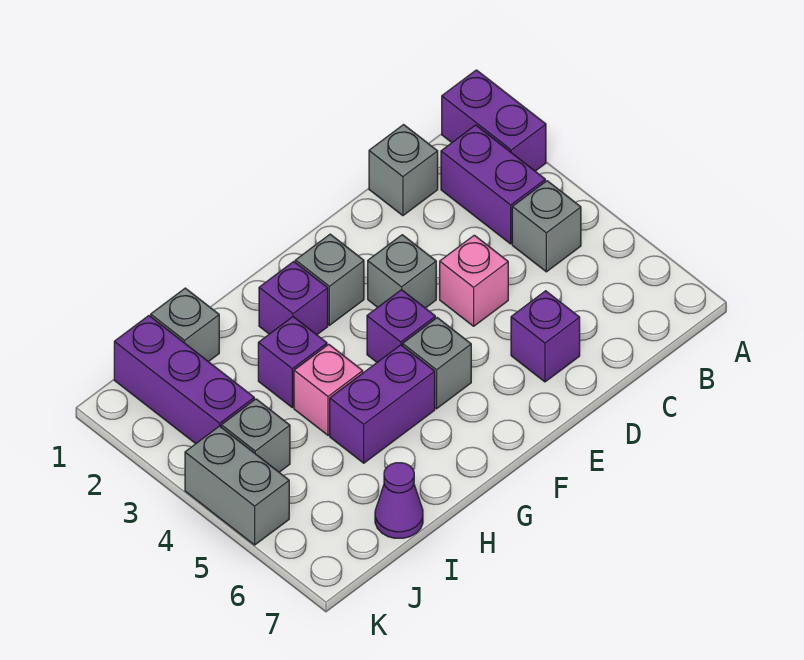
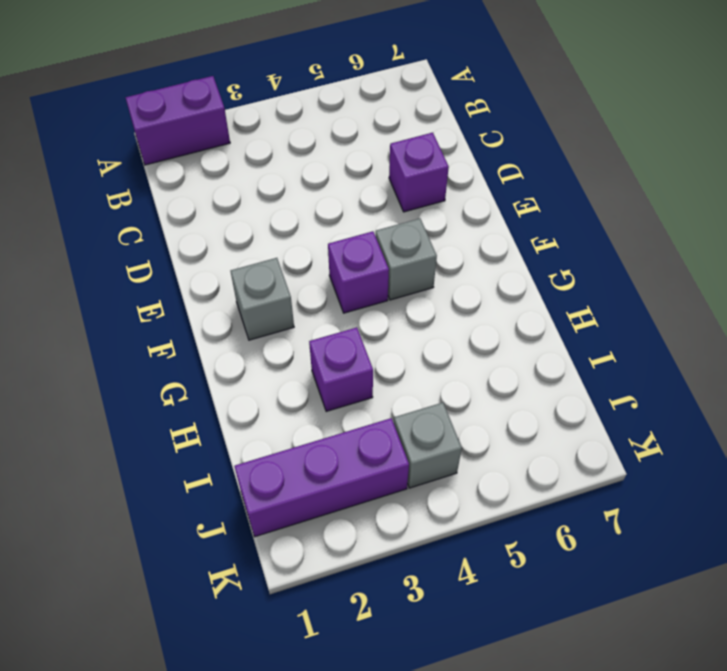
none -> purple 1x2 brick [441,125,545,244]
none -> grey 1x1 brick [512,181,581,272]
none -> grey 1x1 brick [369,125,438,216]

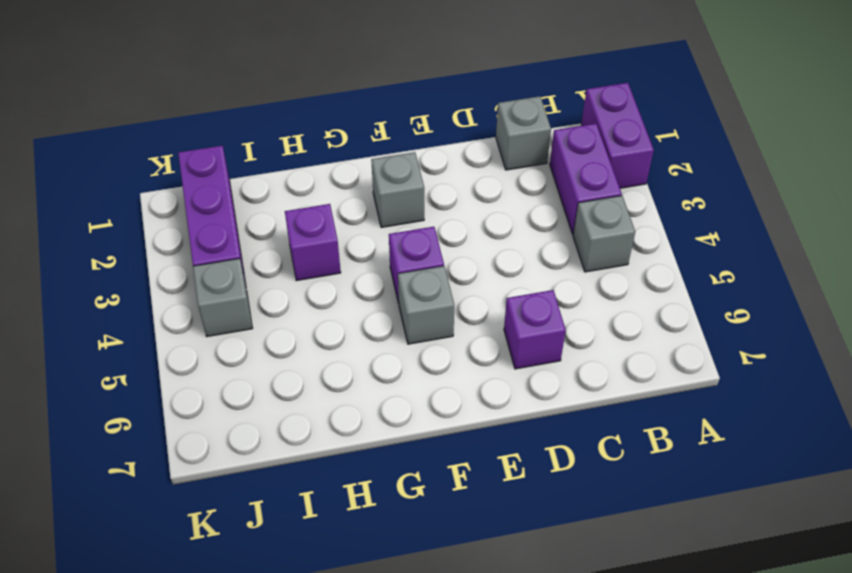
none -> pink 1x1 brick [440,235,508,326]
none -> grey 1x1 brick [368,235,436,308]
none -> purple 1x1 brick [259,261,328,335]

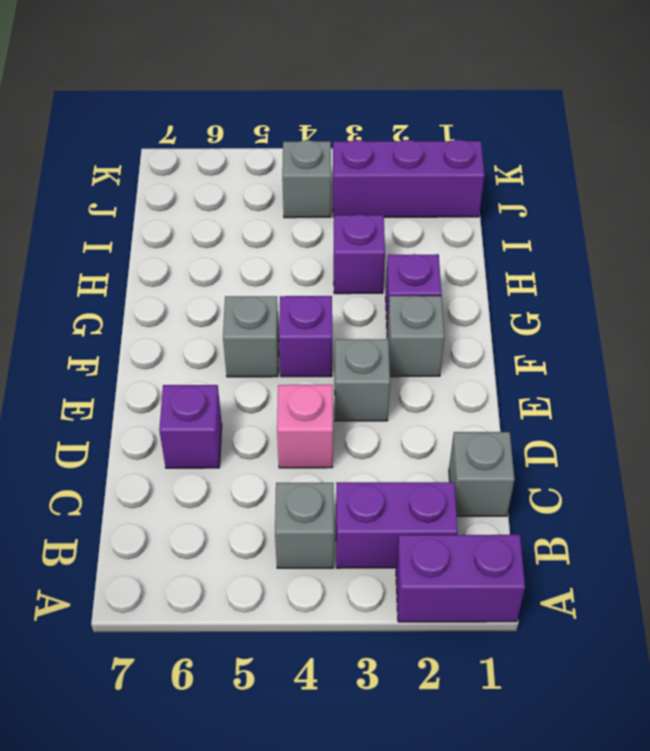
none -> purple 1x2 brick [330,345,435,463]
none -> pink 1x1 brick [294,344,363,435]
none -> grey 1x1 brick [151,288,219,362]

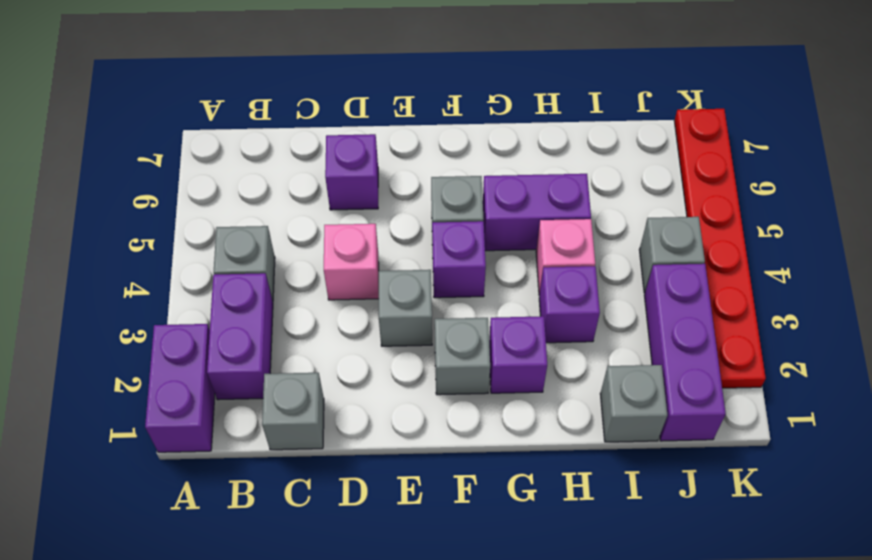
red 1x6 plate [674,109,766,388] -> grey 1x2 brick [185,426,289,545]
none -> purple 1x1 cone [375,463,423,538]

